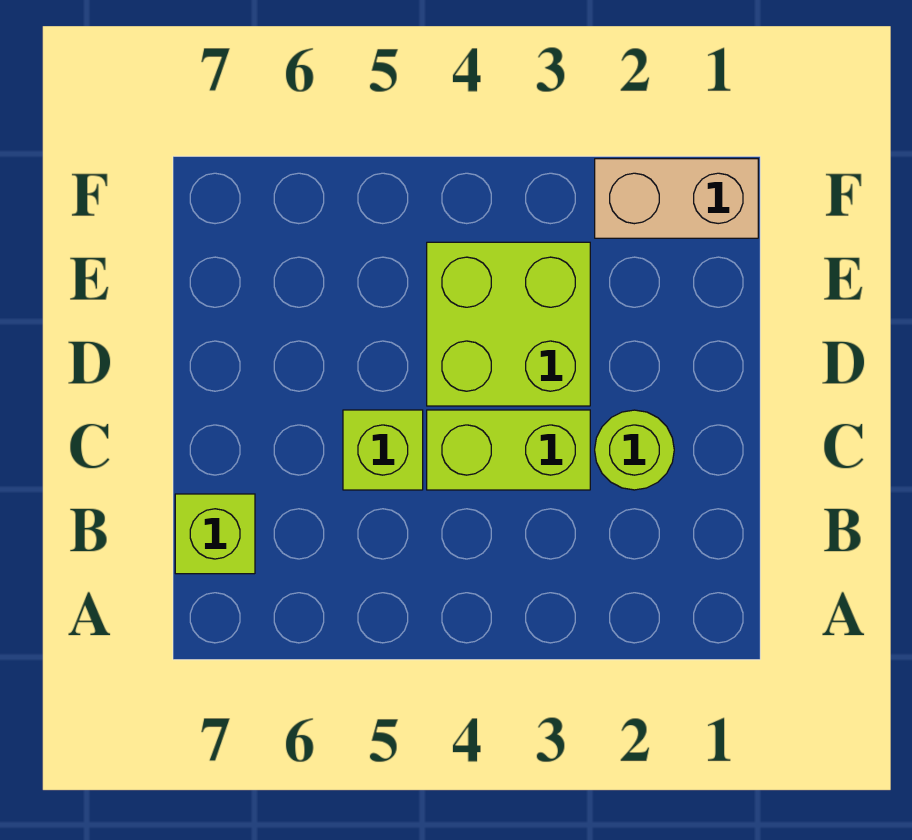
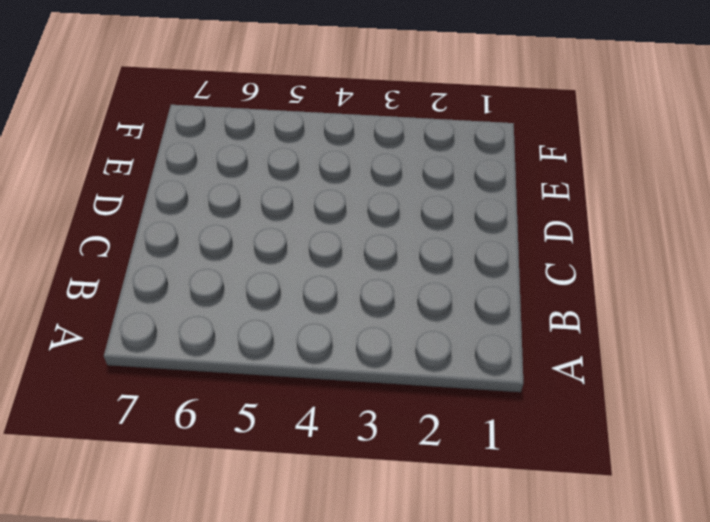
none -> lime 1x1 brick [175,494,255,574]
none -> lime 1x1 round brick [595,410,674,490]

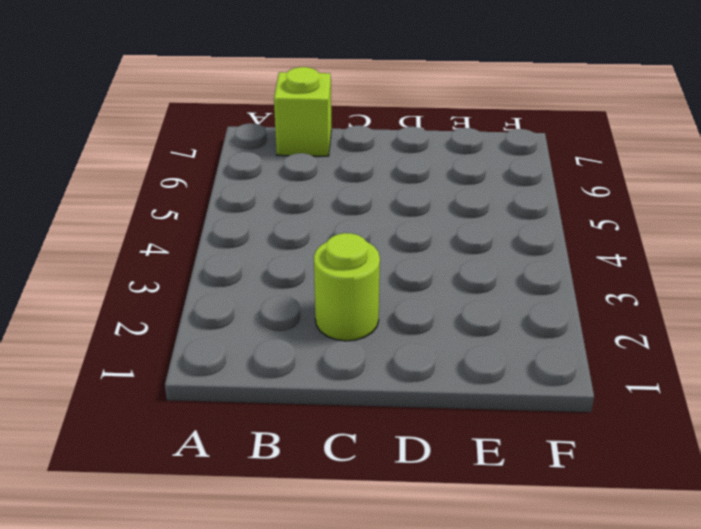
none -> lime 1x2 brick [427,410,590,490]
none -> lime 1x1 brick [343,410,423,490]

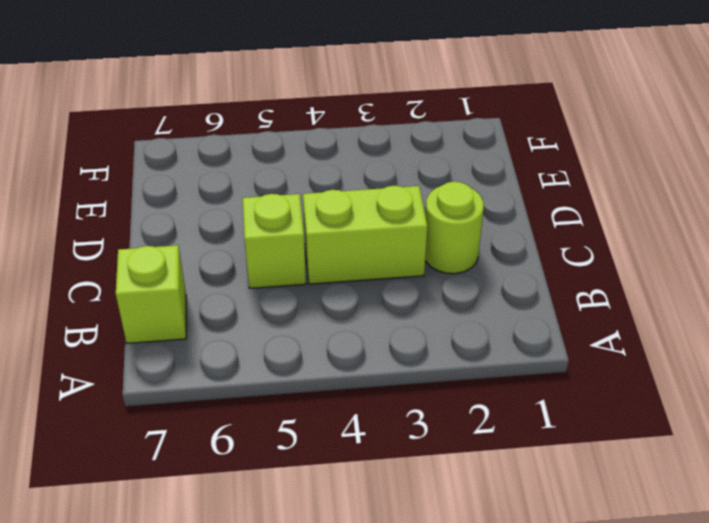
none -> lime 2x2 brick [427,242,590,406]
none -> tan 1x2 brick [595,159,758,238]

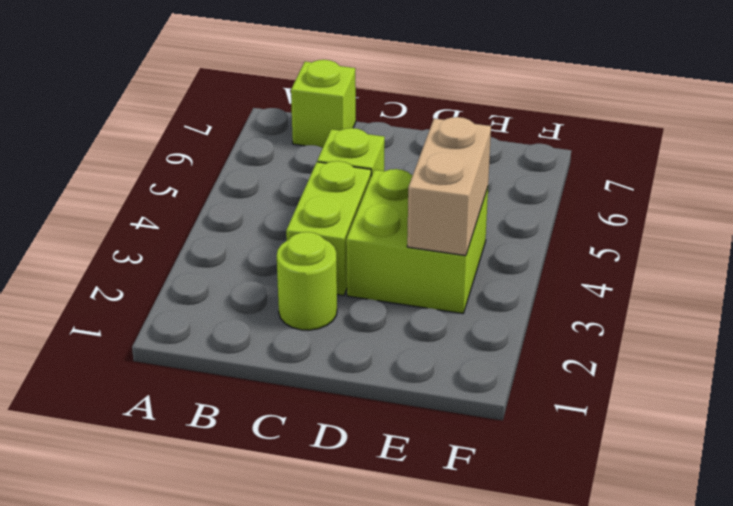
tan 1x2 brick [407,117,491,256] -> tan 1x2 brick moved to [595,159,758,238]

